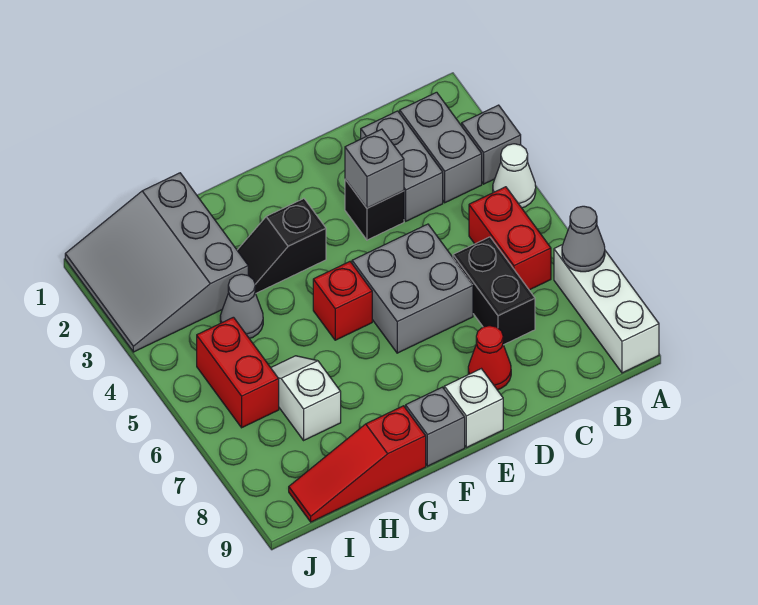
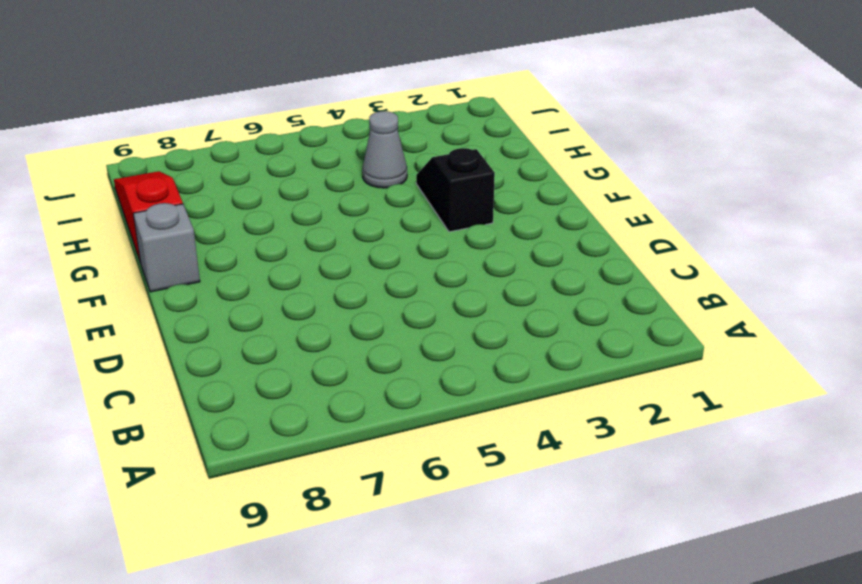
none -> grey 1x1 brick [462,105,521,184]
none -> white 1x1 cone [493,144,536,208]
none -> white 1x3 brick [554,245,659,373]

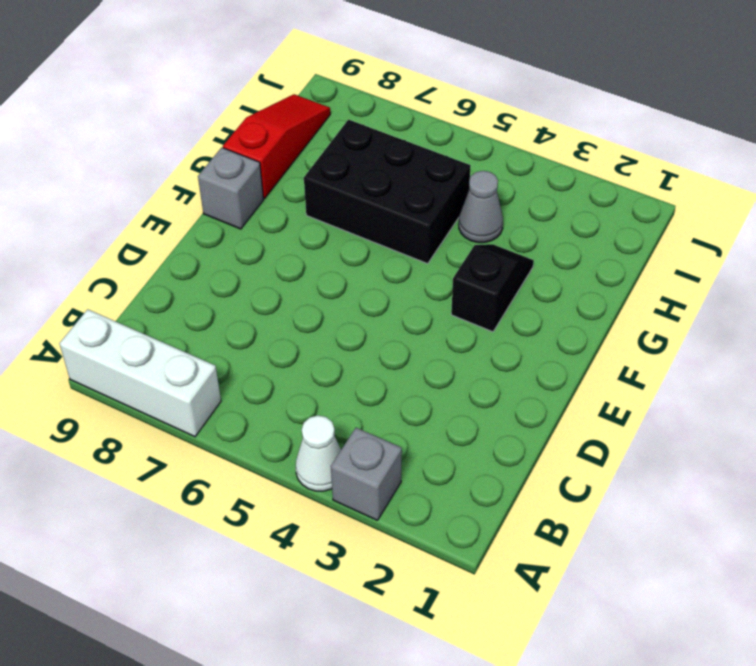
black 2x3 brick [304,120,471,264] -> white 1x2 slope [271,356,341,440]
none -> grey 1x2 brick [400,92,482,203]
none -> red 1x2 brick [469,187,551,290]
none -> grey 1x2 brick [361,111,443,221]

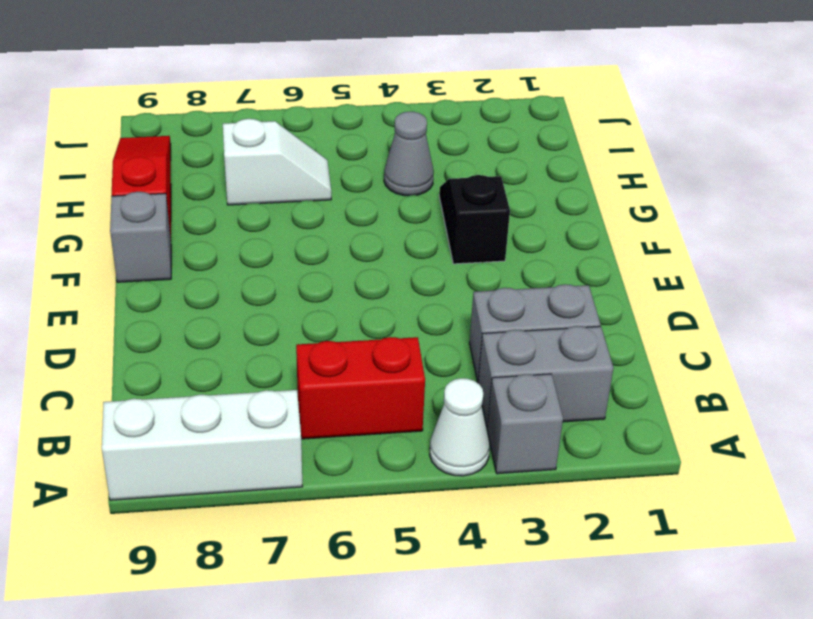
none -> black 1x2 brick [453,237,535,345]
none -> black 1x1 brick [345,179,404,240]
none -> grey 2x2 brick [352,224,473,353]

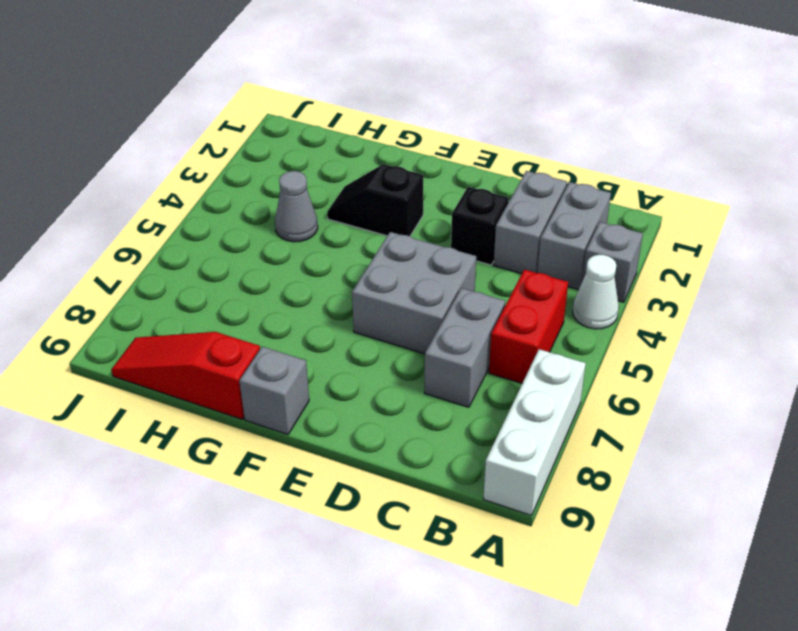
grey 1x2 brick [424,288,505,407] -> black 1x2 brick [453,237,535,345]
none -> red 1x1 cone [468,326,511,390]
none -> white 1x1 brick [444,369,503,448]
none -> red 1x1 brick [313,262,372,340]

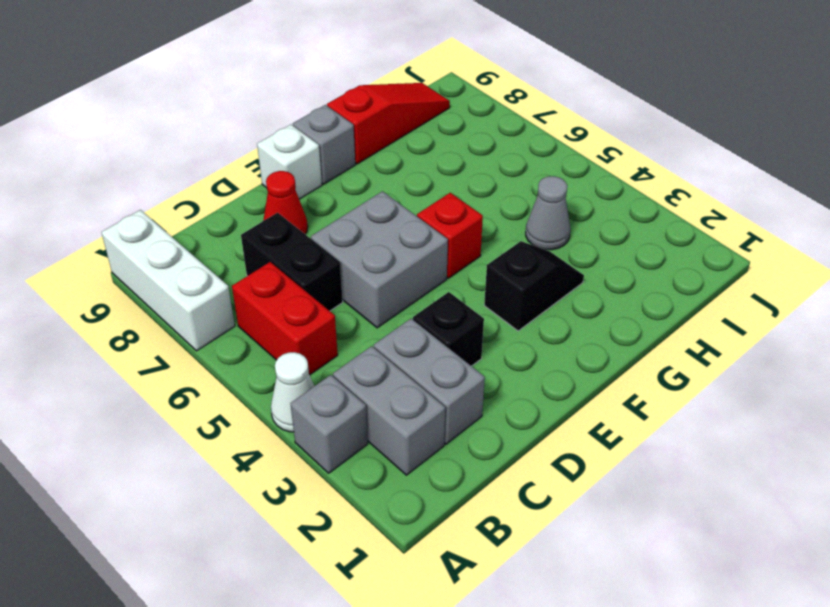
none -> grey 3x3 slope [65,173,248,352]
none -> white 1x2 slope [271,356,341,440]
none -> red 1x2 brick [197,317,279,428]

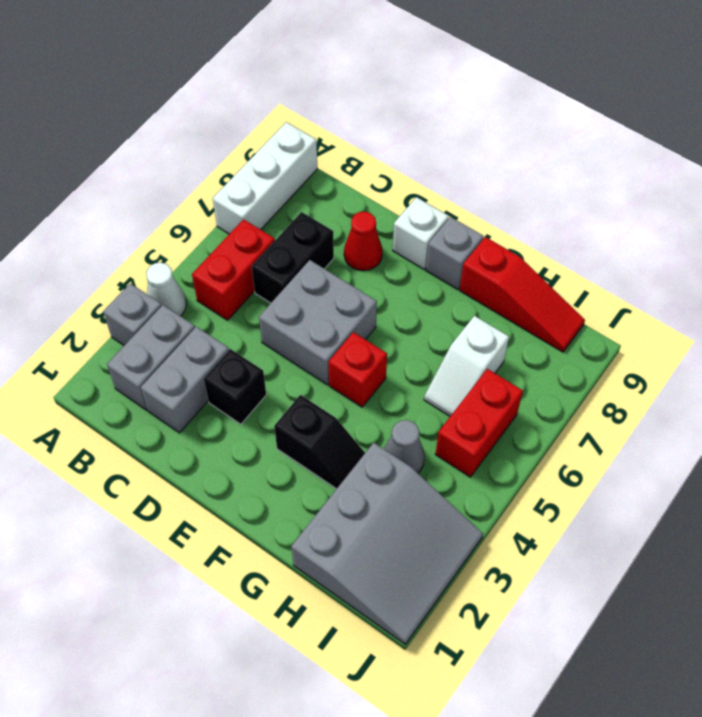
none -> grey 1x1 cone [562,206,605,272]
none -> grey 1x1 brick [345,129,404,208]

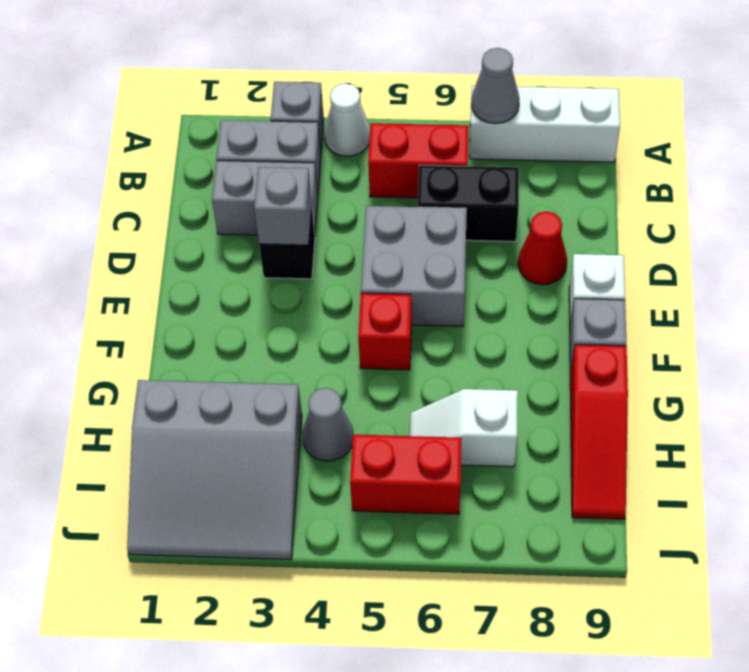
none -> black 1x2 slope [237,199,326,293]

